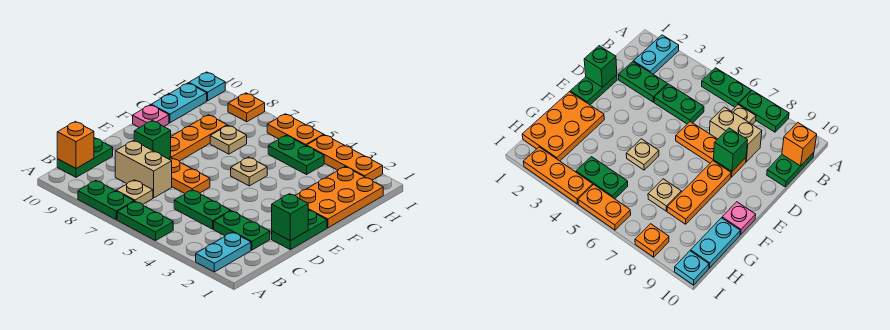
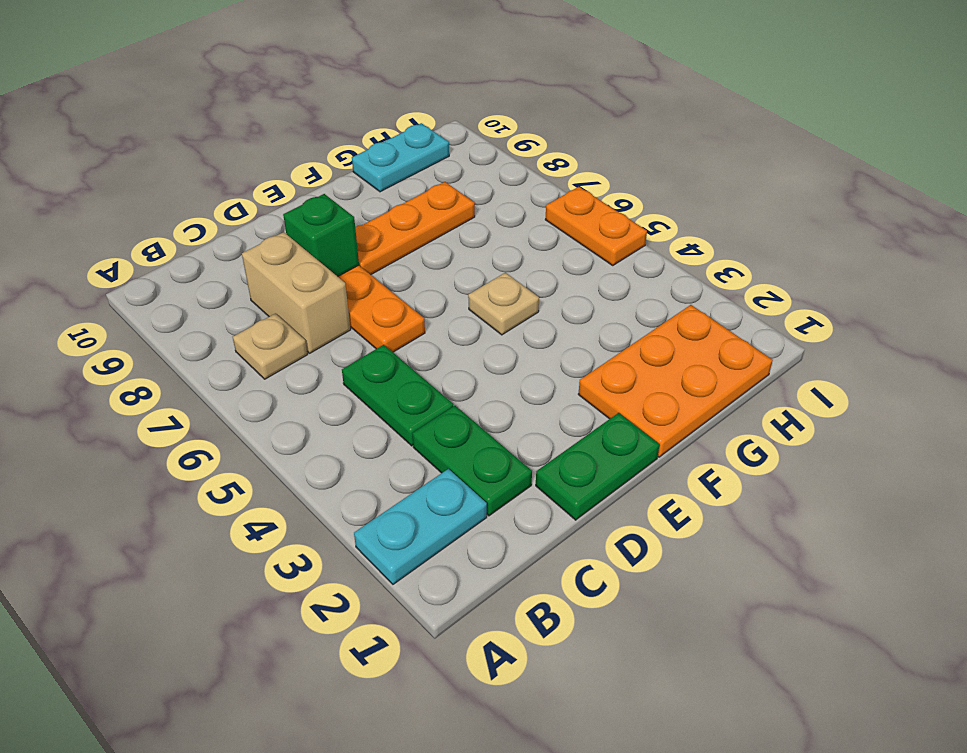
none -> green 1x2 plate [117,201,173,241]
none -> green 1x2 plate [78,181,134,220]
none -> green 1x2 plate [57,138,113,177]

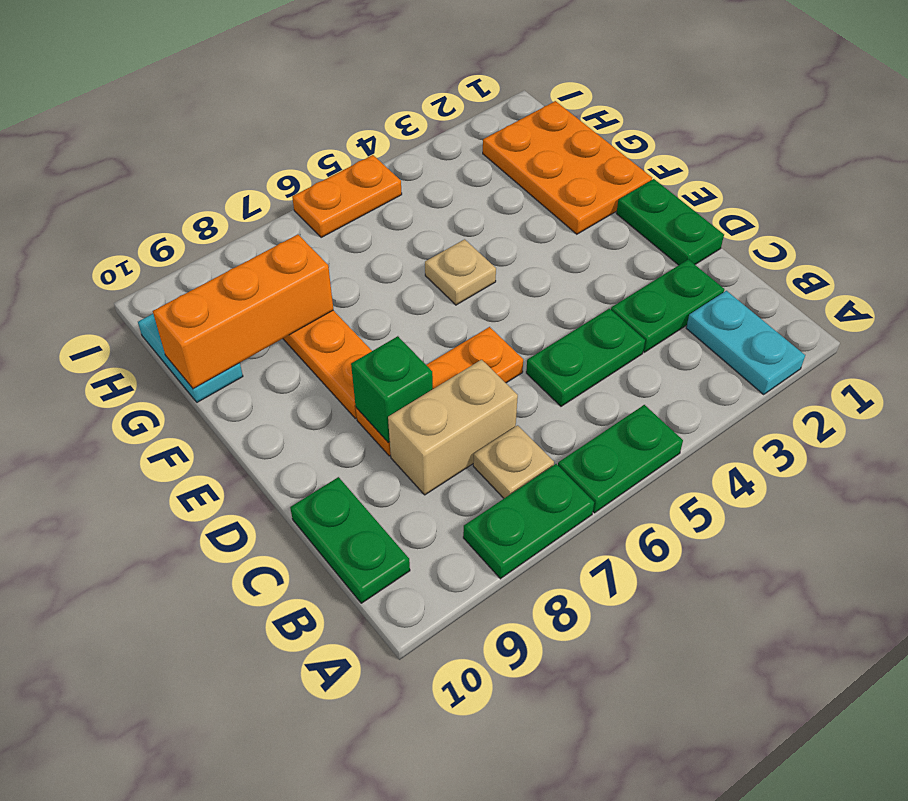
orange 1x3 brick [153,235,333,389] -> none
none -> pink 1x1 plate [133,105,169,128]
none -> tan 1x1 plate [210,125,247,154]
none -> green 1x2 plate [268,135,324,174]

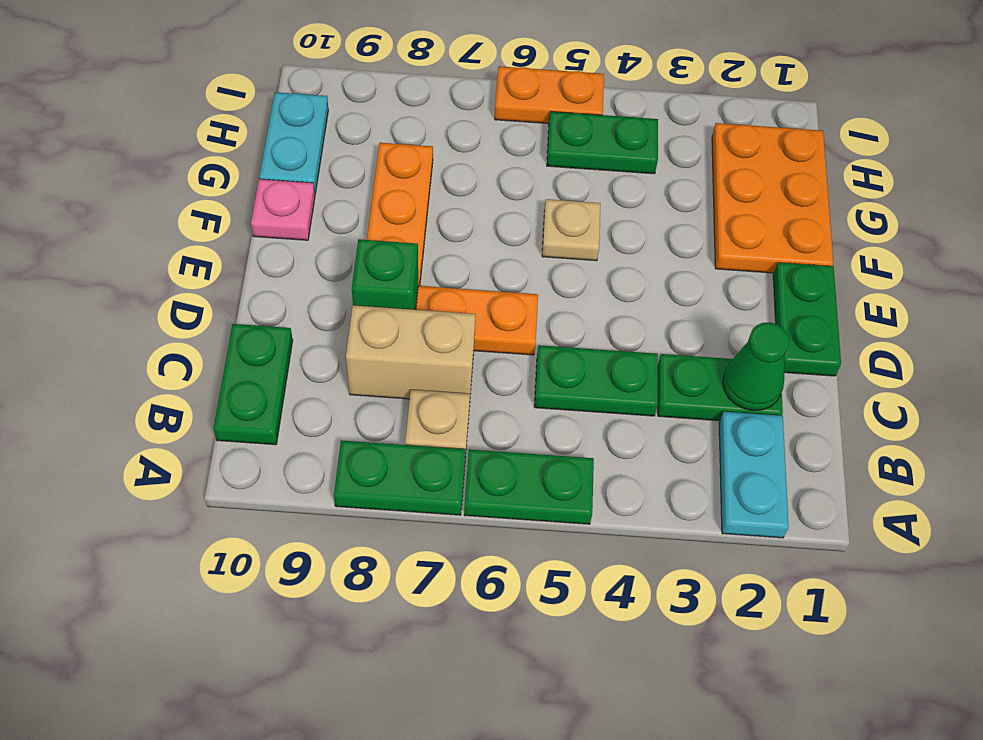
green 1x1 cone [723,322,789,411] -> none
none -> tan 1x1 plate [210,125,247,154]
none -> orange 1x3 plate [307,135,383,180]
none -> orange 1x1 plate [228,93,265,122]

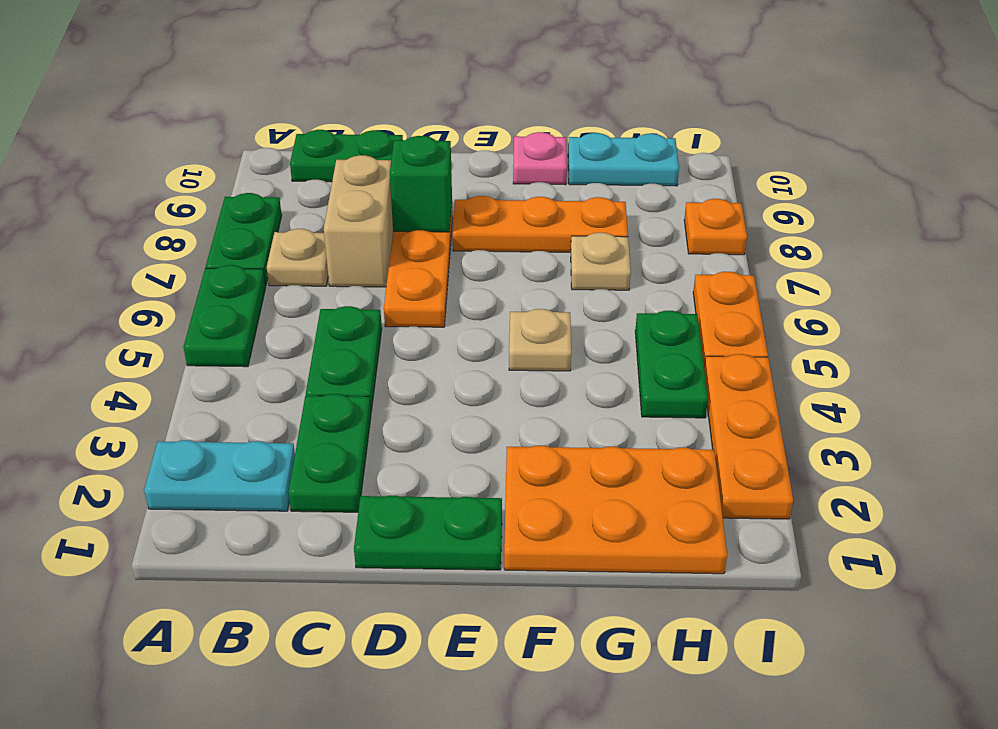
none -> cyan 1x1 plate [189,72,225,101]
none -> orange 1x1 brick [57,121,94,168]
none -> green 1x1 brick [272,194,308,241]

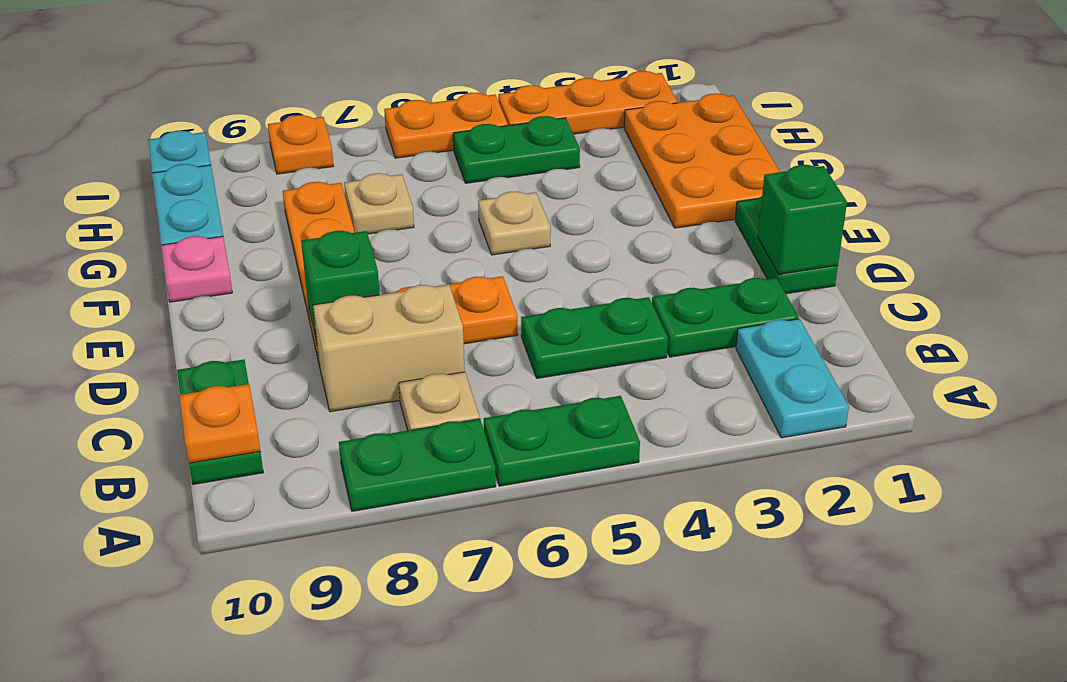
orange 1x1 plate [179,384,260,463] -> orange 1x1 brick [57,121,94,168]

